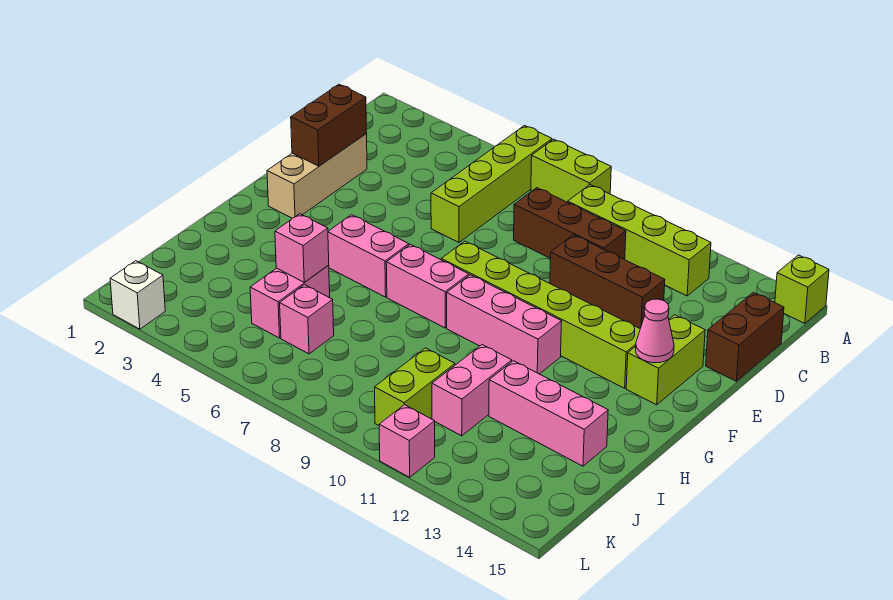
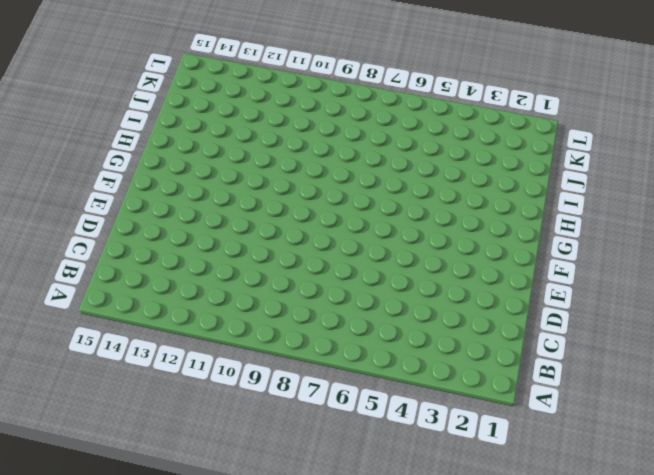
none -> lime 1x4 brick [431,126,552,242]
none -> lime 1x2 brick [531,139,611,202]
none -> lime 1x1 brick [775,255,829,323]

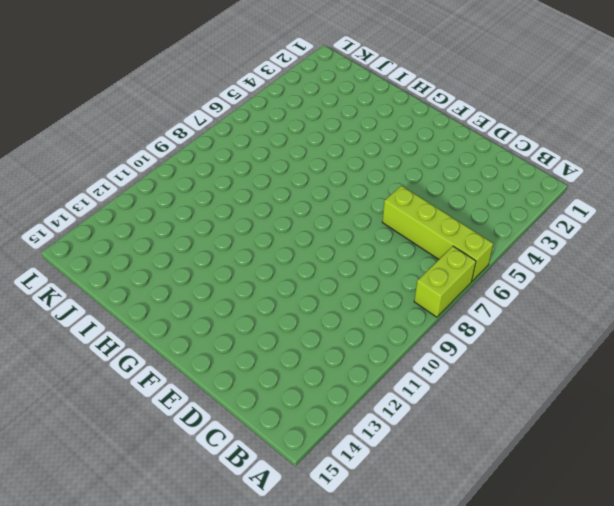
none -> lime 1x1 brick [775,255,829,323]
none -> lime 1x4 brick [568,185,711,296]
none -> brown 1x3 brick [514,188,626,259]

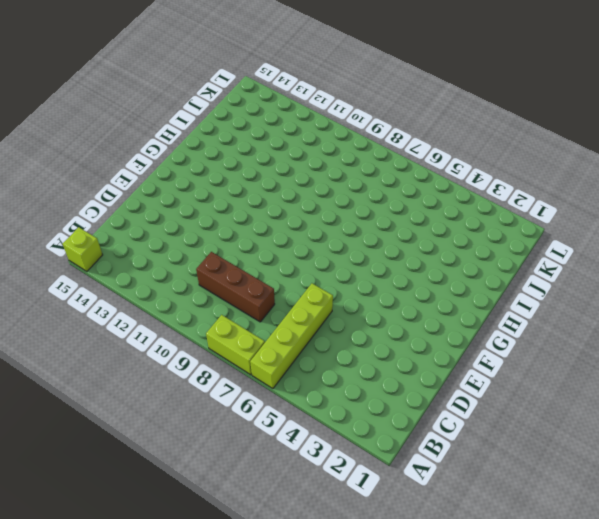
none -> lime 1x4 brick [568,185,711,296]
none -> brown 1x2 brick [706,292,784,381]
none -> tan 1x3 brick [267,134,367,218]

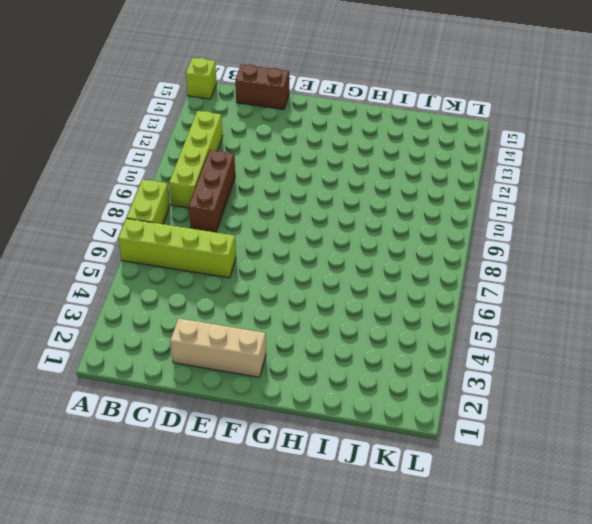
none -> brown 1x3 brick [550,235,665,328]
none -> lime 1x2 brick [626,315,705,405]
none -> lime 1x6 brick [441,241,640,388]

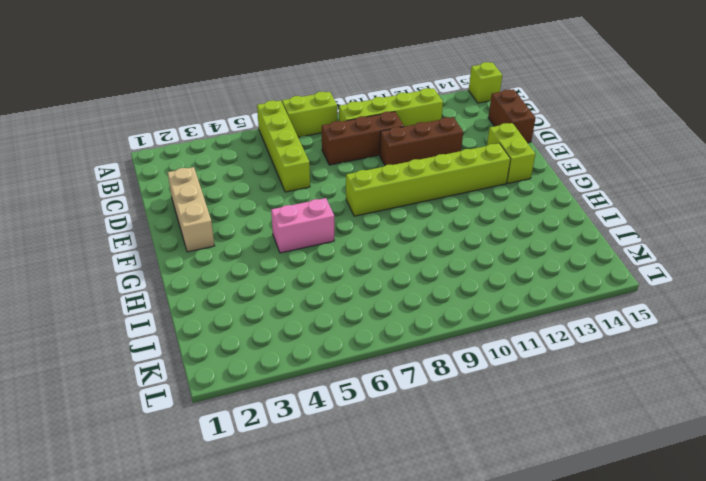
none -> pink 1x2 brick [386,244,469,328]
none -> pink 1x3 brick [447,275,562,374]
none -> pink 1x2 brick [250,265,330,338]

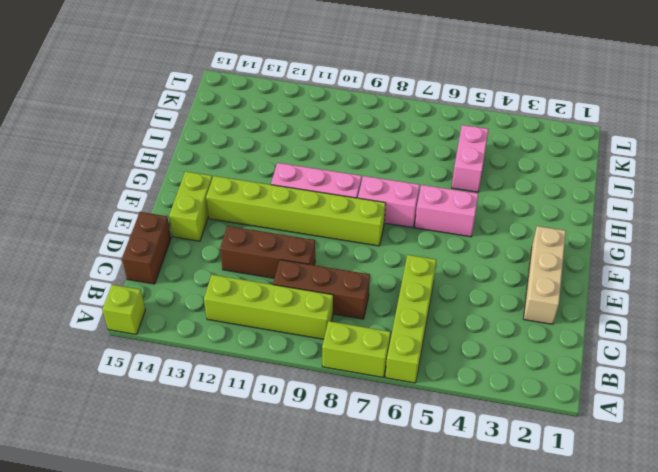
none -> pink 1x2 brick [432,345,512,436]
none -> pink 1x3 brick [489,361,608,466]
none -> pink 1x1 brick [280,285,334,354]

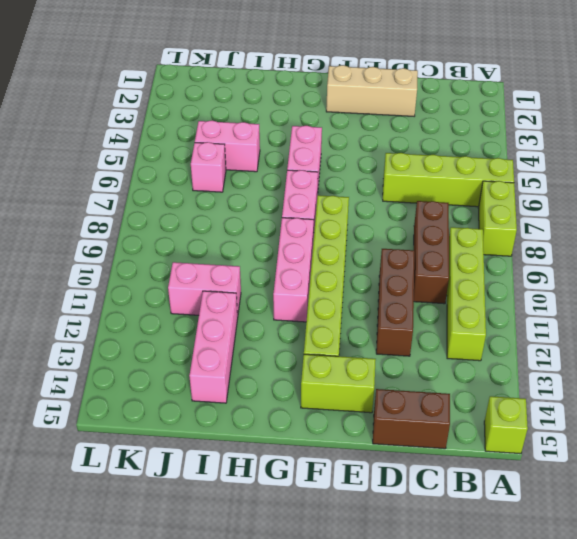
none -> lime 1x2 brick [375,348,455,425]
none -> white 1x1 brick [110,261,165,329]
none -> pink 1x1 brick [379,405,435,477]

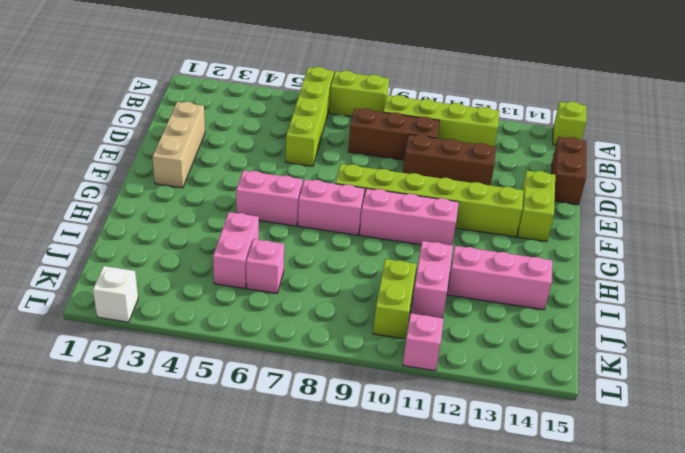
none -> brown 1x2 brick [291,84,367,166]
none -> pink 1x1 cone [636,299,674,363]
none -> pink 1x1 brick [275,214,329,282]

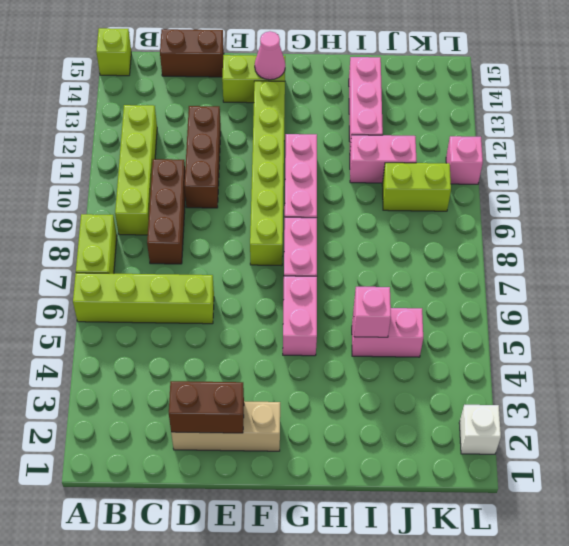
none -> pink 1x1 brick [280,285,334,354]

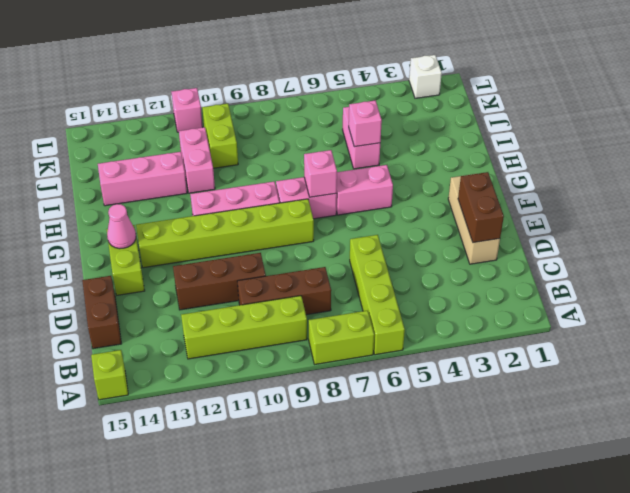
pink 1x1 brick [304,150,337,197] -> pink 1x1 brick moved to [280,285,334,354]

